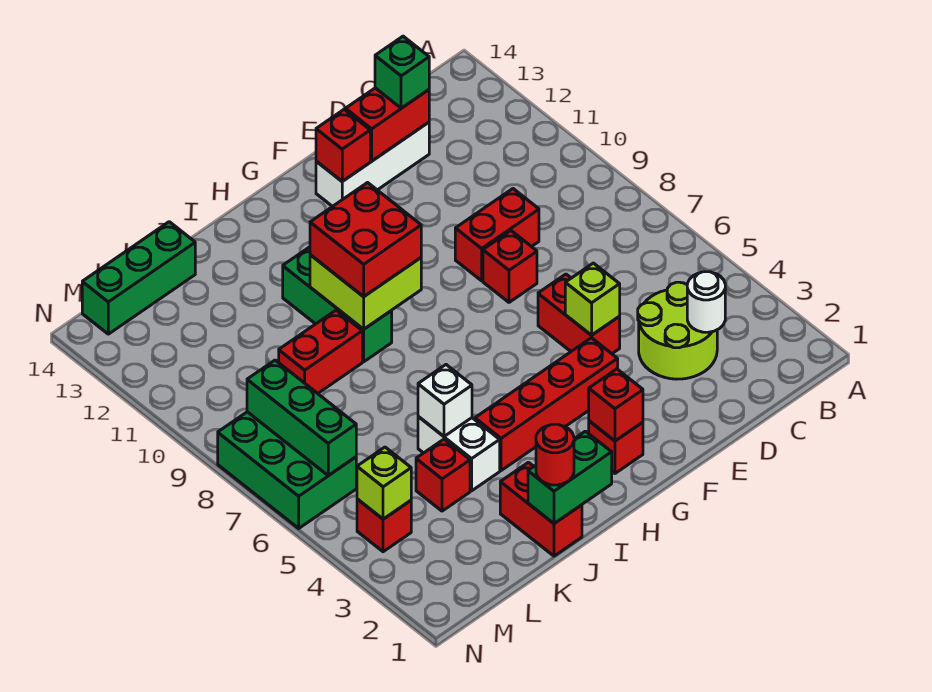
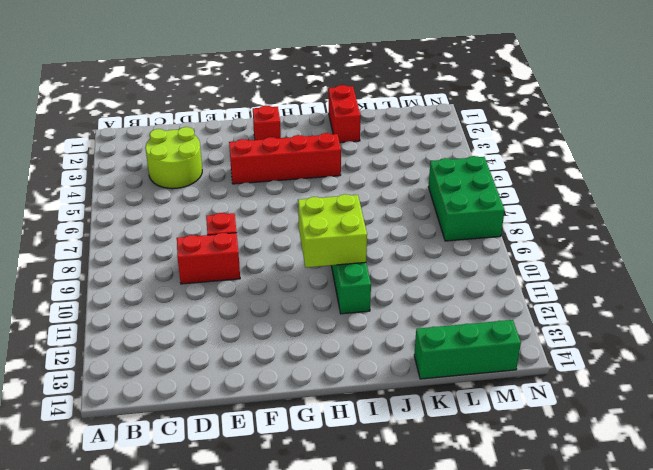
none -> white 1x3 brick [316,122,429,207]
none -> red 1x2 brick [538,274,620,354]
none -> white 1x2 brick [418,416,500,491]

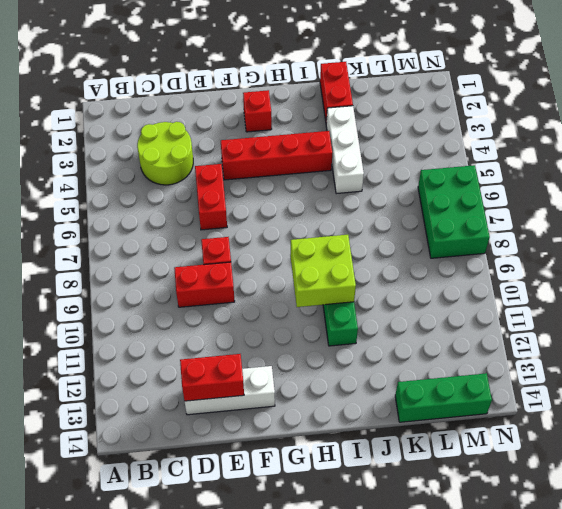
white 1x3 brick [326,106,364,194] -> white 1x2 brick [418,416,500,491]
none -> red 1x2 brick [279,310,362,393]
none -> red 1x1 brick [416,439,470,511]
none -> red 1x1 brick [357,499,411,552]

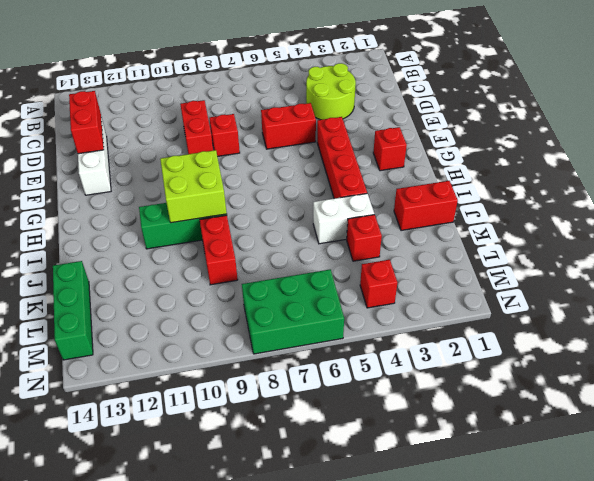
none -> white 1x1 round brick [687,272,725,332]
none -> lime 1x1 brick [565,263,620,335]
none -> red 1x1 brick [316,110,370,181]

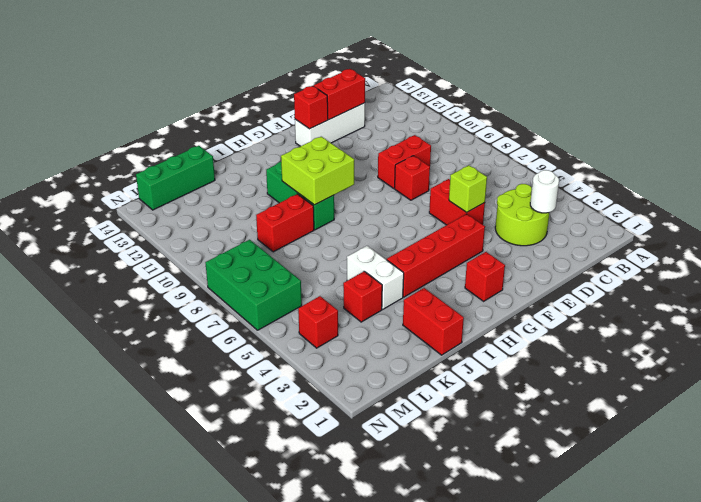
none -> red 1x1 brick [589,369,643,441]
none -> green 1x2 brick [528,431,612,523]
none -> white 1x1 brick [418,365,472,436]

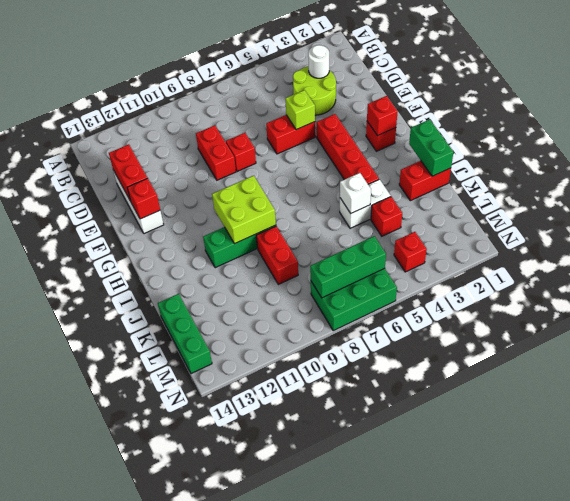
none -> lime 1x1 brick [357,447,411,519]
none -> green 1x1 brick [375,36,429,108]
none -> red 2x2 brick [310,183,421,297]

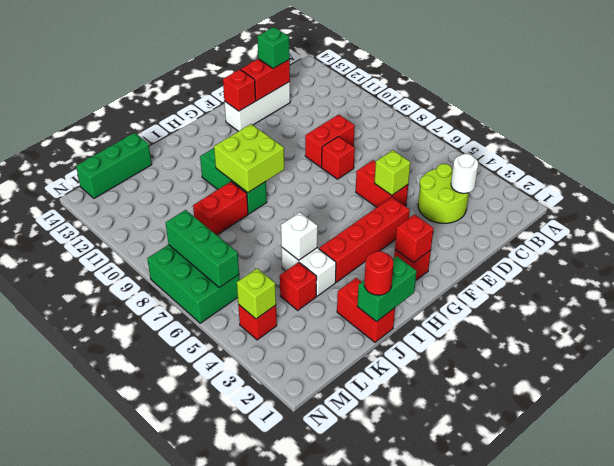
none -> red 2x2 brick [310,183,421,297]

